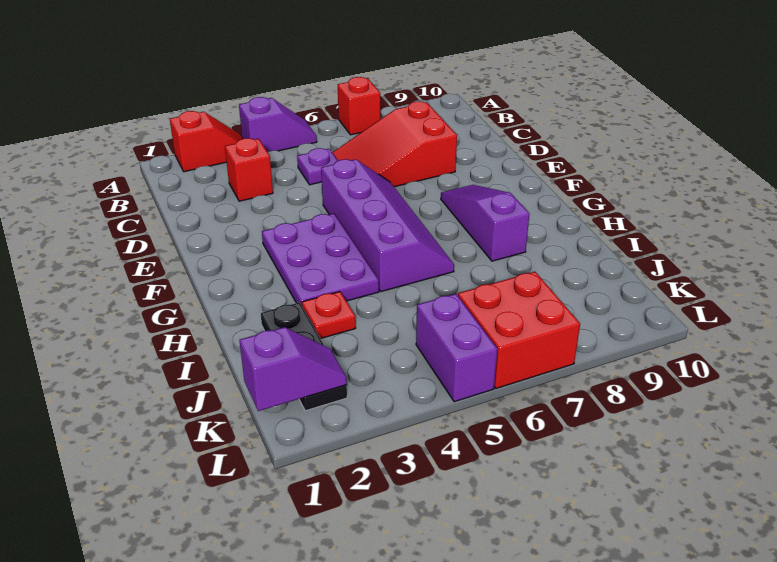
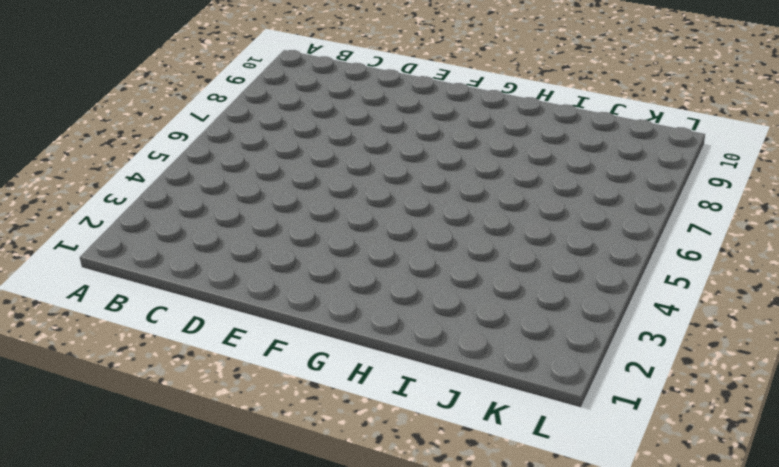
none -> red 1x2 slope [170,111,243,172]
none -> purple 1x2 slope [239,97,317,152]
none -> red 1x1 brick [338,77,380,135]

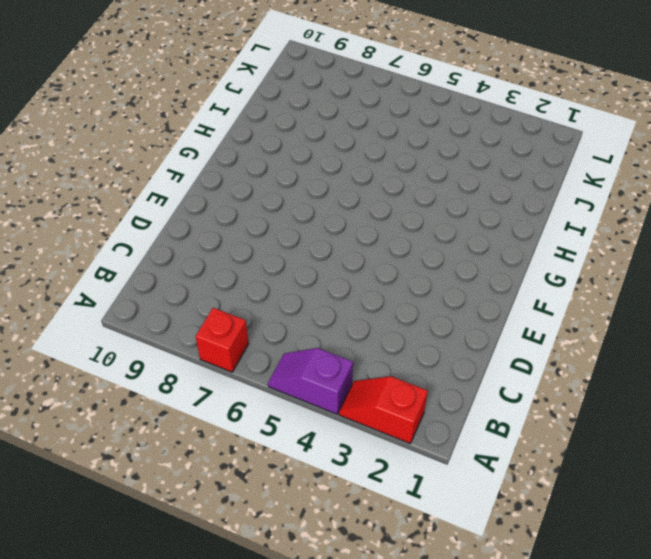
none -> red 1x1 brick [225,138,273,201]
none -> purple 1x1 plate [297,148,338,185]
none -> red 2x3 slope [332,101,457,187]

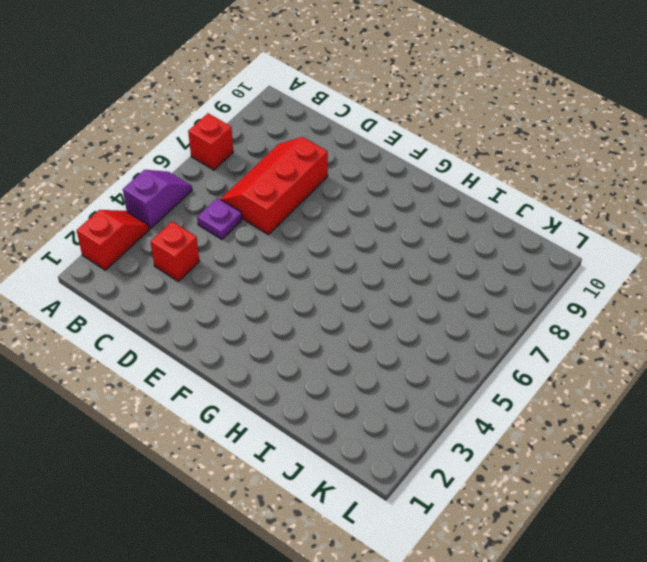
red 2x3 slope [220,137,328,235] -> red 2x3 slope turned to [332,101,457,187]
none -> purple 2x4 slope [321,159,454,292]
none -> purple 2x3 plate [262,214,379,305]
none -> purple 1x3 slope [441,185,529,261]

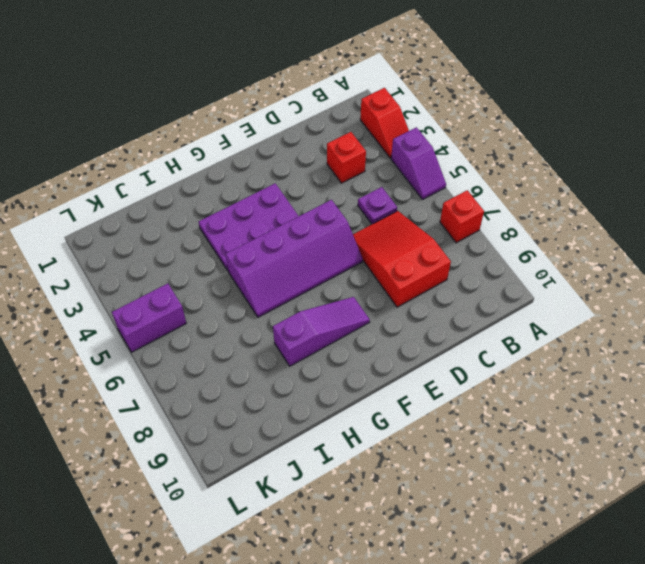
none -> black 1x3 plate [261,302,347,411]
none -> red 1x1 plate [302,292,356,339]
none -> red 2x2 brick [458,272,580,388]

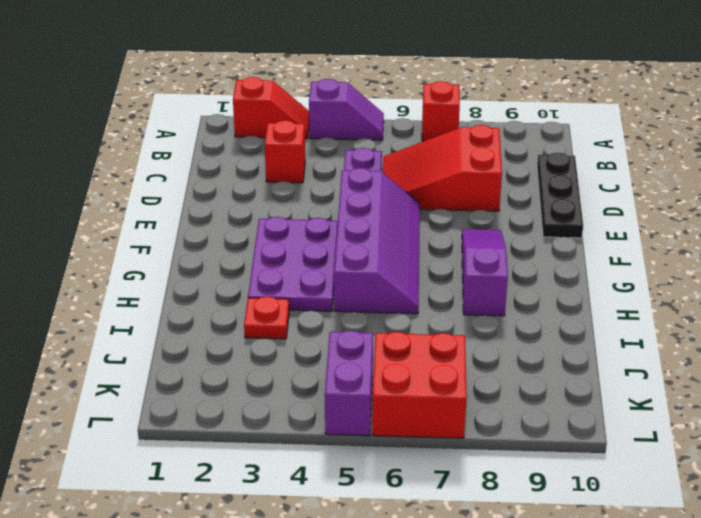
black 1x3 plate [537,152,583,238] -> black 1x3 plate moved to [261,302,347,411]
none -> purple 1x2 slope [240,327,347,411]

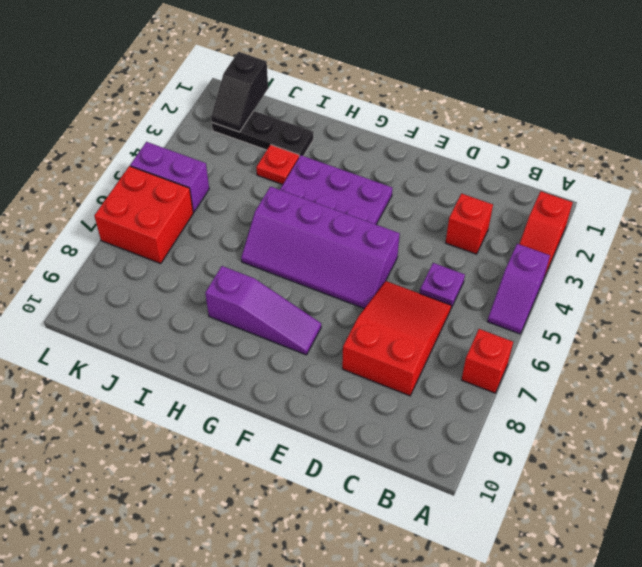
black 1x2 slope [211,52,268,132] -> purple 1x2 slope [240,327,347,411]

